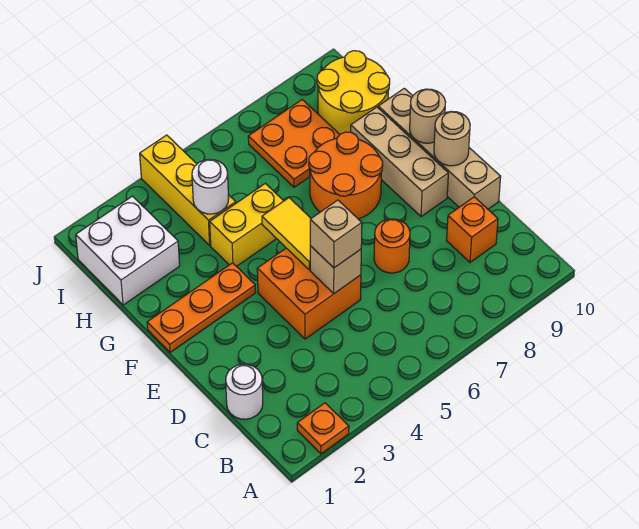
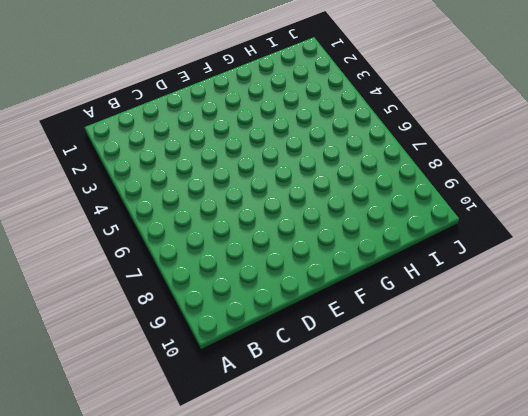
none -> orange 1x1 plate [297,403,349,454]
none -> white 1x1 round brick [226,364,263,419]
none -> orange 1x1 brick [447,197,498,262]

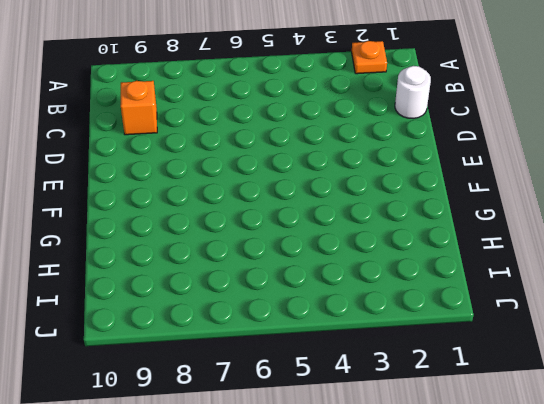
none -> orange 2x2 brick [257,248,361,339]
none -> orange 1x1 round brick [374,219,410,273]
none -> tan 1x4 brick [378,88,501,209]

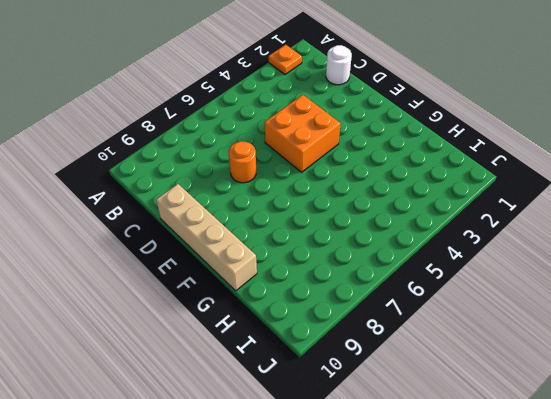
none -> orange 1x1 brick [447,197,498,262]
none -> tan 1x3 brick [351,107,448,217]
none -> orange 1x3 plate [147,263,256,352]

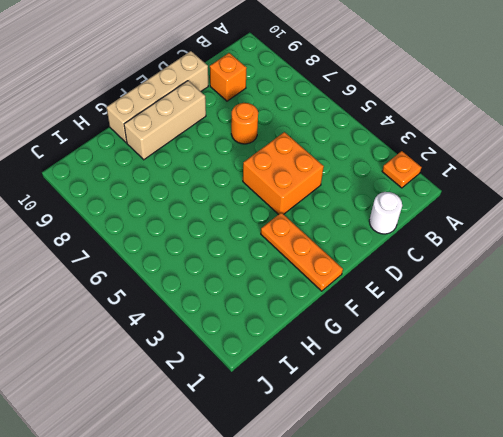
none -> orange 2x2 round brick [309,132,383,219]
none -> yellow 1x2 brick [210,183,283,266]
none -> white 2x2 brick [76,196,180,305]

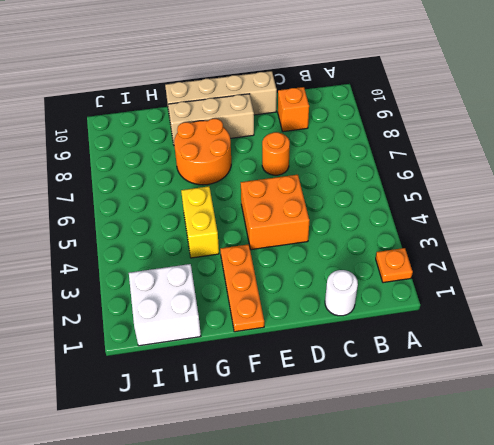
none -> yellow 1x3 brick [140,135,236,245]
none -> orange 2x2 plate [248,100,340,187]
none -> yellow 2x2 round brick [317,51,390,134]

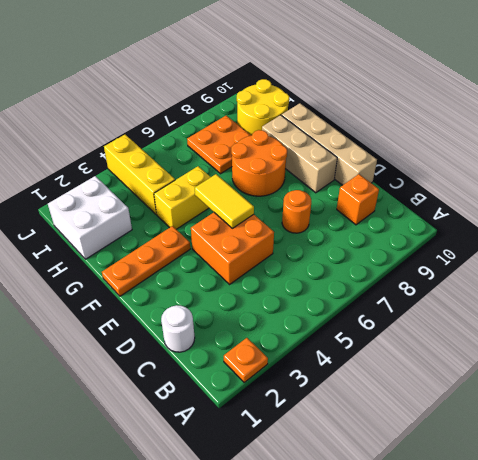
none -> tan 1x1 brick [310,246,361,293]
none -> tan 1x1 round brick [434,111,470,166]
none -> tan 1x1 round brick [410,89,446,143]

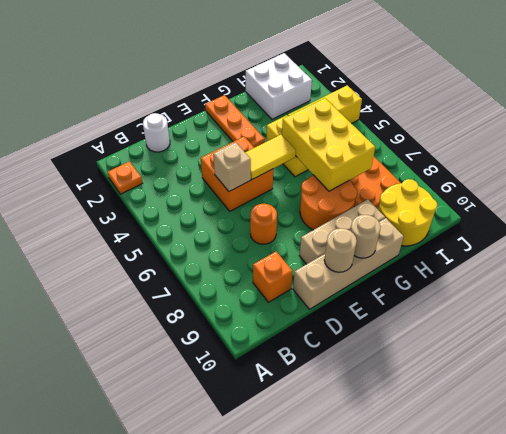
yellow 2x3 brick [282,98,375,191] -> none
none -> white 1x1 round brick [192,159,229,214]
none -> tan 1x1 brick [310,200,362,268]

